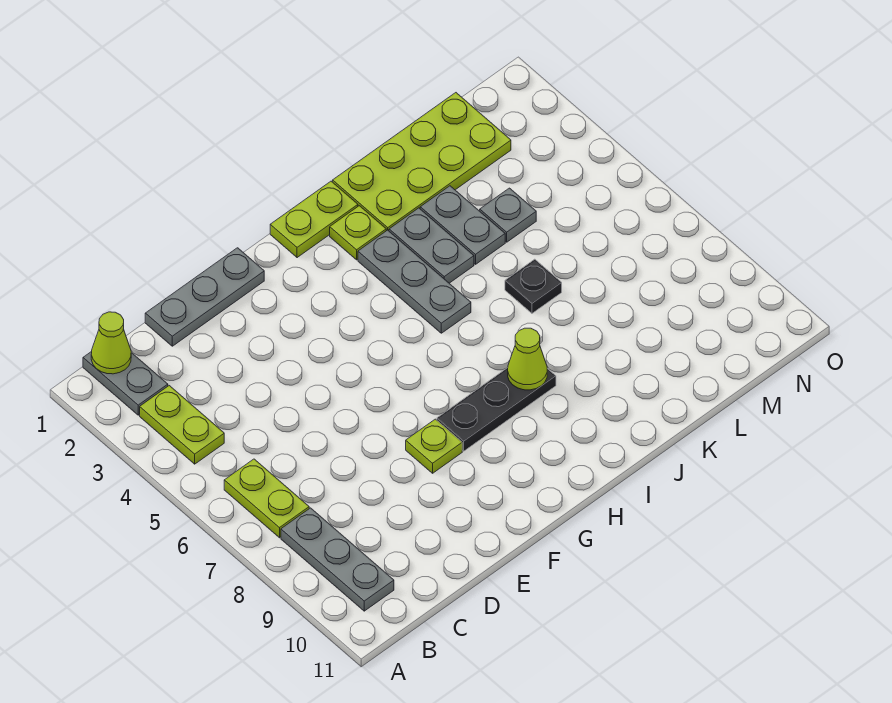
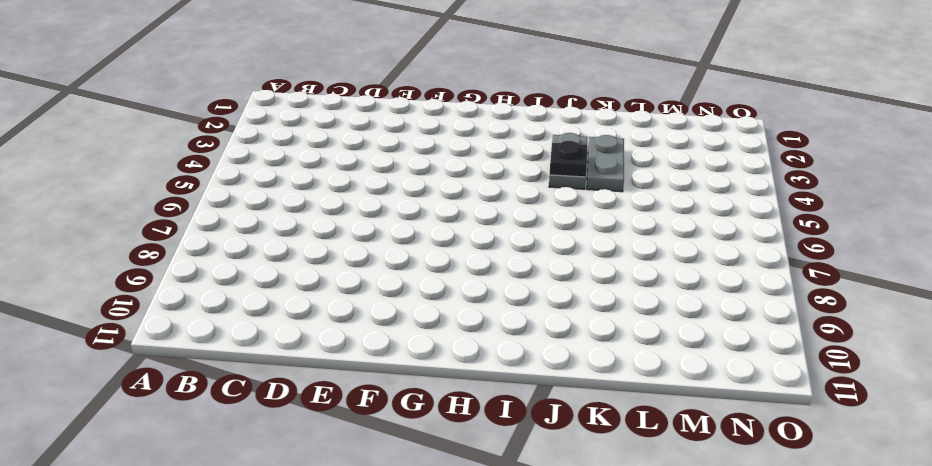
black 1x1 plate [550,141,588,177] -> black 1x1 plate moved to [505,259,562,313]
none -> grey 1x2 plate [83,351,168,415]
none -> lime 1x2 plate [140,386,224,464]
none -> lime 1x2 plate [224,459,309,538]

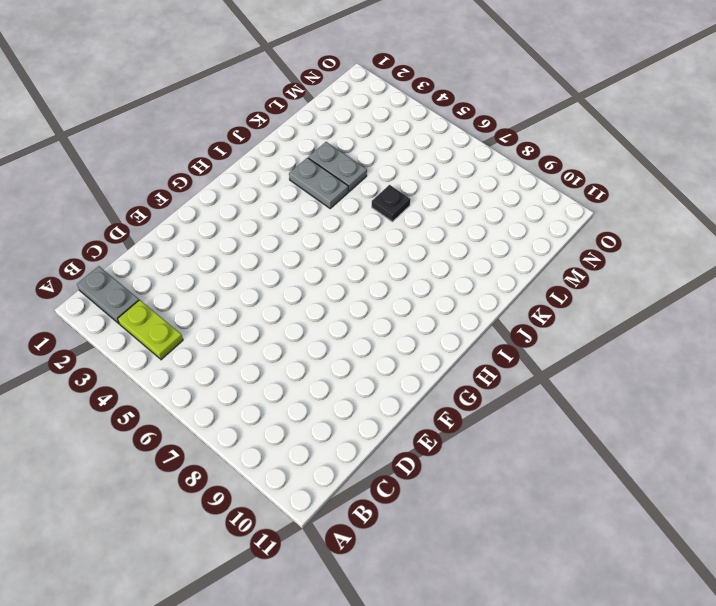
none -> lime 1x2 plate [224,459,309,538]
none -> grey 1x3 plate [281,508,394,611]
none -> grey 1x3 plate [145,248,264,346]

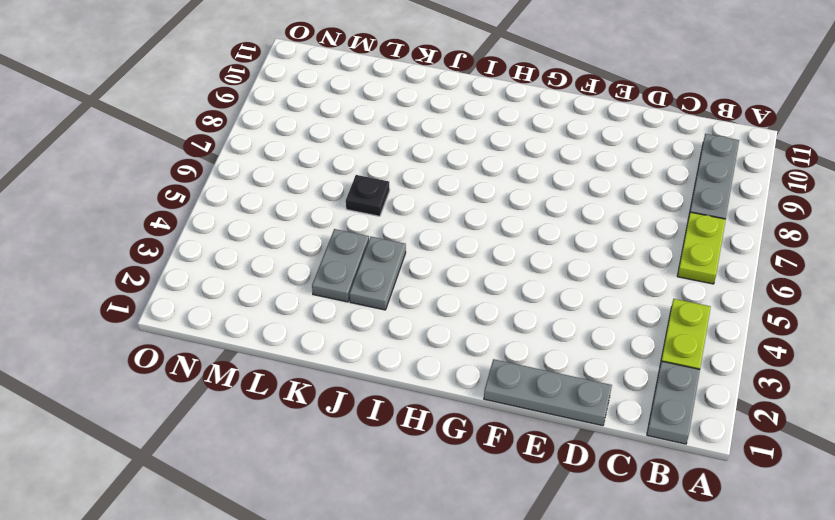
none -> lime 1x1 plate [406,419,462,473]
none -> black 1x3 plate [437,368,556,451]
none -> lime 1x2 plate [270,181,358,258]

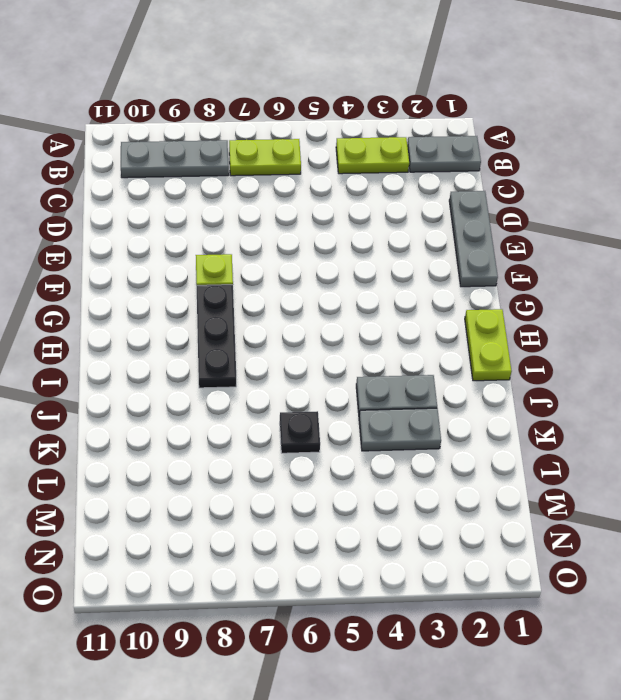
none -> lime 1x1 plate [330,206,386,260]
none -> grey 1x3 plate [358,230,471,333]
none -> lime 2x4 plate [333,93,511,231]

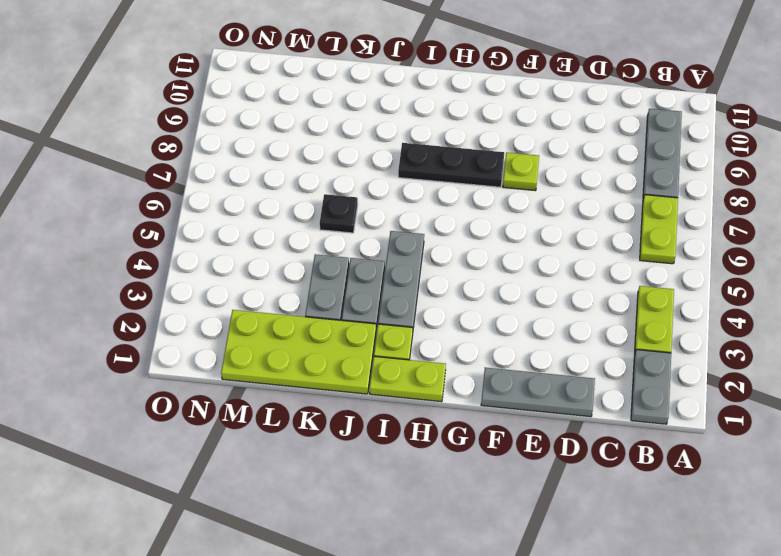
none -> grey 1x1 plate [480,188,536,242]
none -> lime 1x1 cone [91,312,131,374]
none -> lime 1x1 cone [508,328,547,390]

